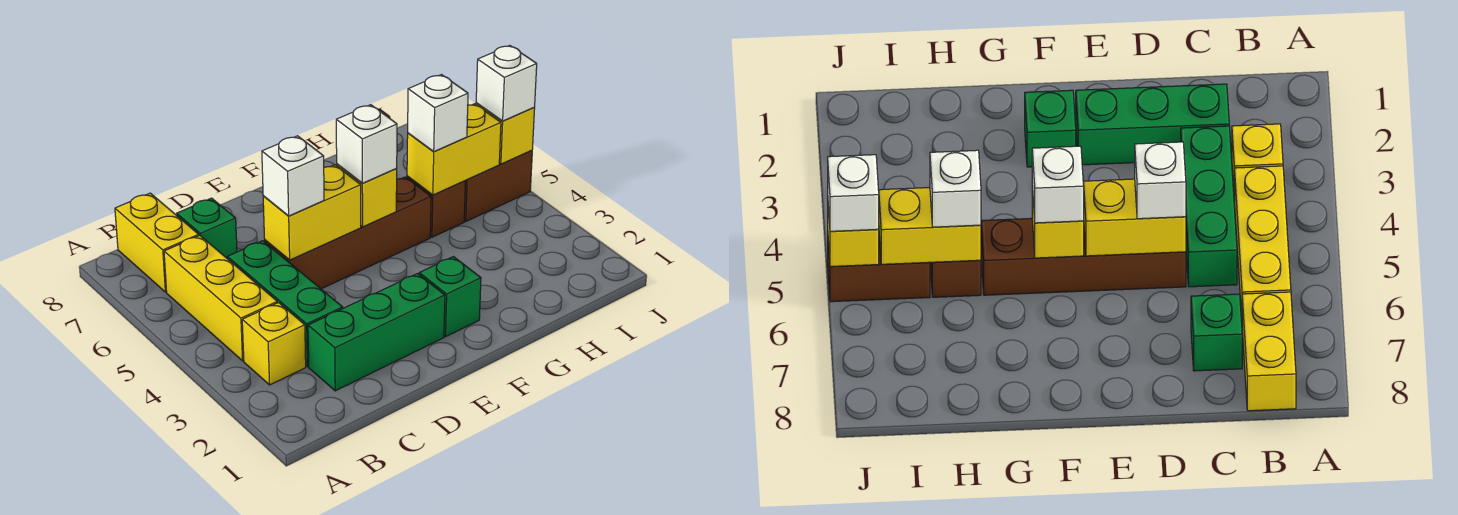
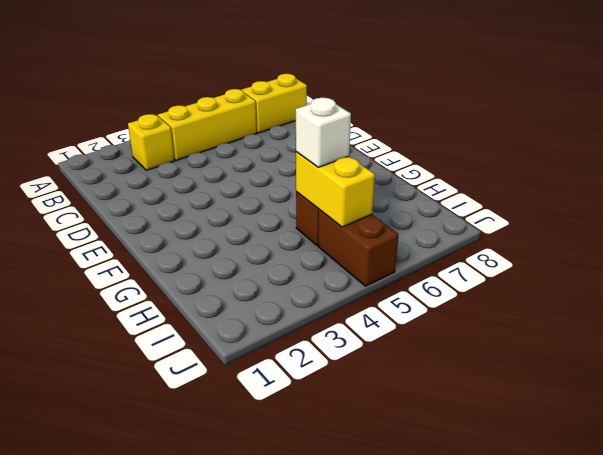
none -> green 1x3 brick [308,274,445,391]
none -> green 1x3 brick [227,241,343,367]
none -> green 1x1 brick [177,198,237,258]

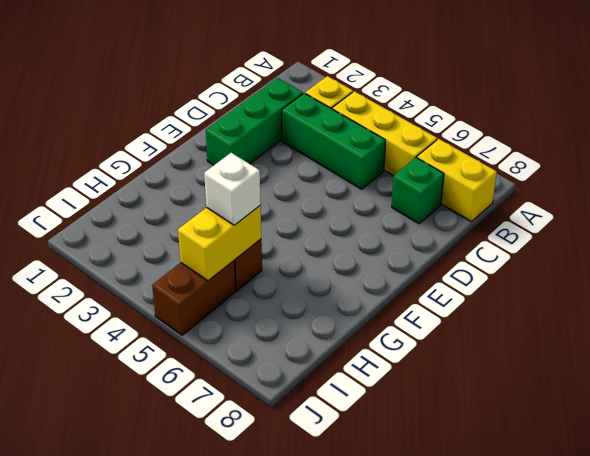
none -> brown 1x4 brick [265,177,431,289]
none -> green 1x1 brick [419,257,481,337]
none -> yellow 1x2 brick [263,165,361,260]

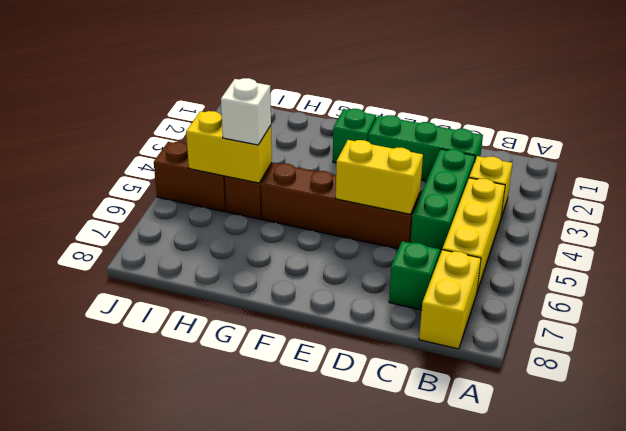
none -> yellow 1x1 brick [337,164,397,227]
none -> yellow 1x1 brick [476,103,535,164]
none -> white 1x1 brick [262,136,324,216]

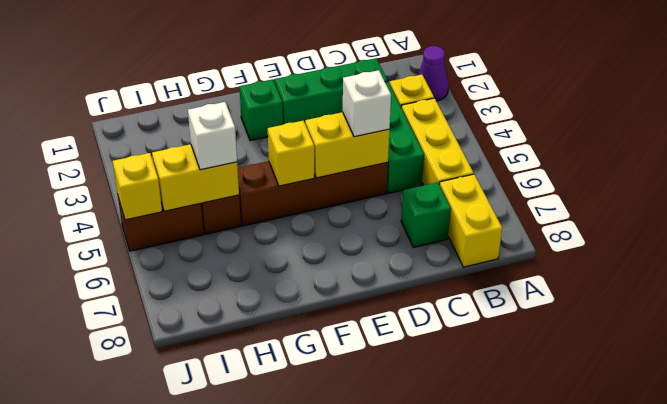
purple 1x1 cone [418,46,449,101] -> none
none -> white 1x1 brick [336,105,397,183]
none -> white 1x1 brick [476,46,537,121]

